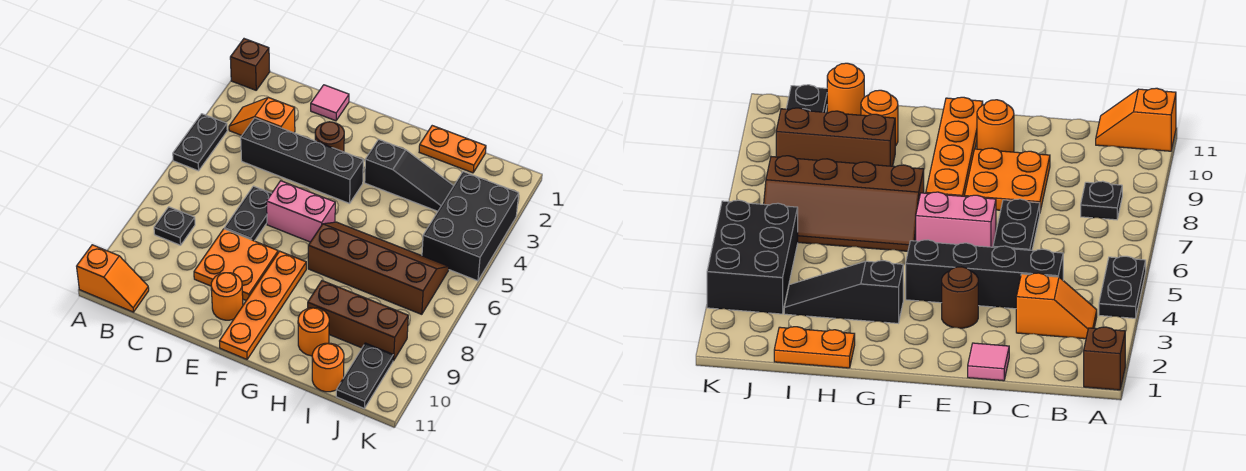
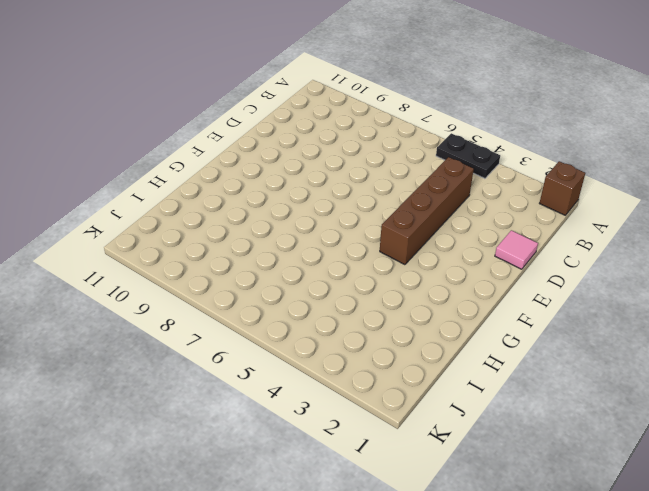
brown 1x4 brick [380,157,474,265] -> black 1x4 brick [241,118,363,203]
none -> orange 1x2 slope [77,245,149,312]
none -> orange 1x2 slope [229,97,295,135]
none -> black 1x1 plate [154,207,195,245]

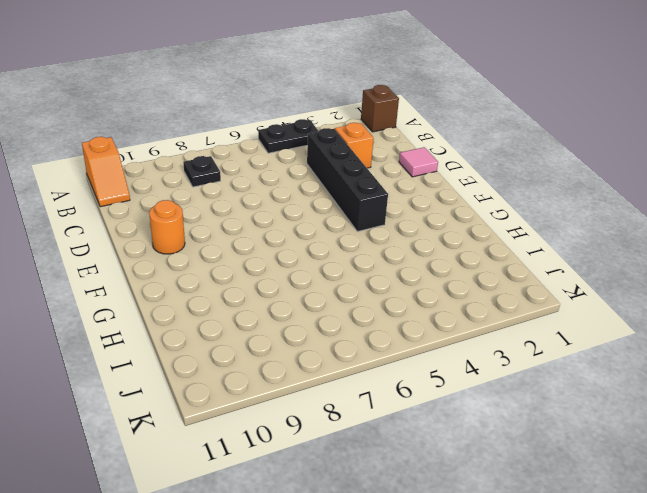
none -> black 1x2 plate [224,186,272,241]
none -> orange 2x2 plate [194,229,278,300]
none -> brown 1x1 round brick [315,122,344,152]

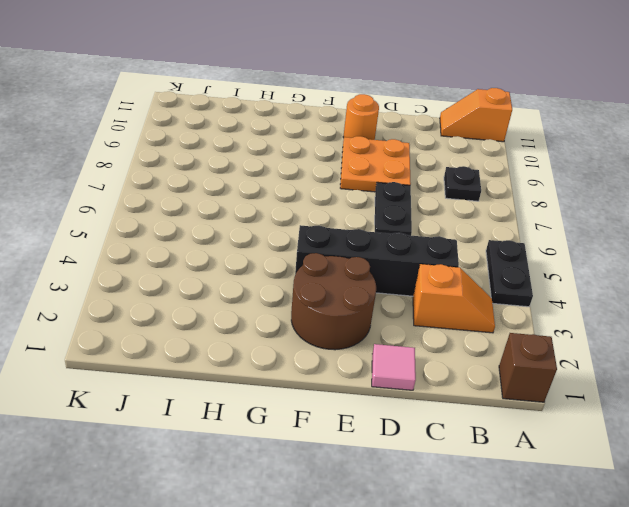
brown 2x2 round brick [291,253,376,350] -> brown 1x1 round brick [315,122,344,152]
none -> pink 1x2 brick [267,181,335,242]
none -> orange 1x4 plate [220,251,306,359]
none -> black 1x3 slope [365,139,453,211]

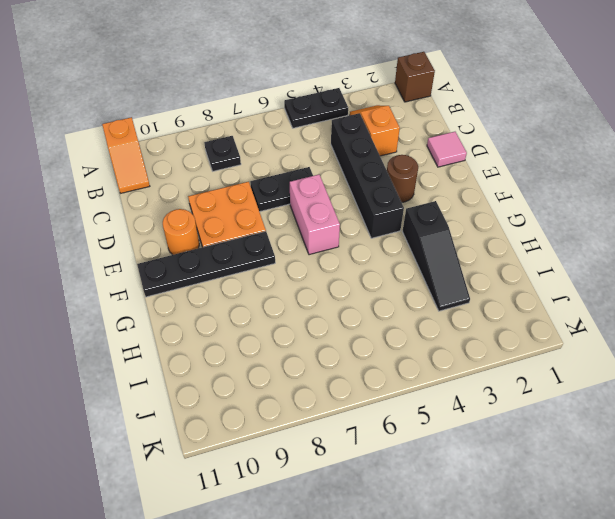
black 1x4 plate [137,231,275,297] -> orange 1x4 plate [220,251,306,359]
none -> brown 2x4 slope [308,222,449,314]
none -> orange 1x2 plate [419,126,486,173]
none -> brown 1x3 brick [308,281,408,361]

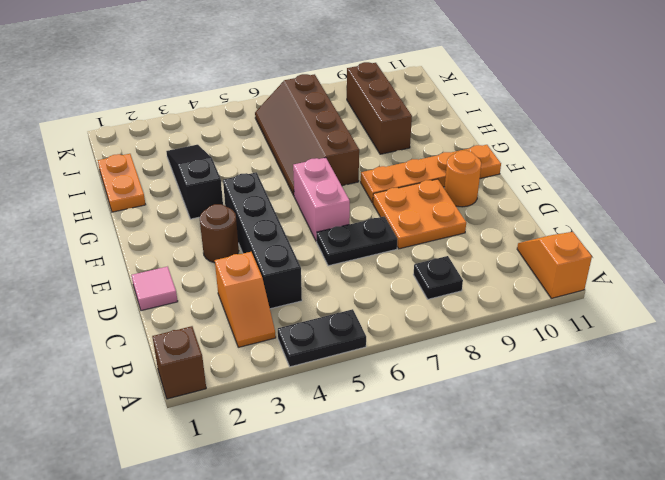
none -> orange 1x1 round brick [298,308,329,356]
none -> orange 1x1 round brick [312,343,344,392]
none -> black 2x3 brick [422,172,519,281]

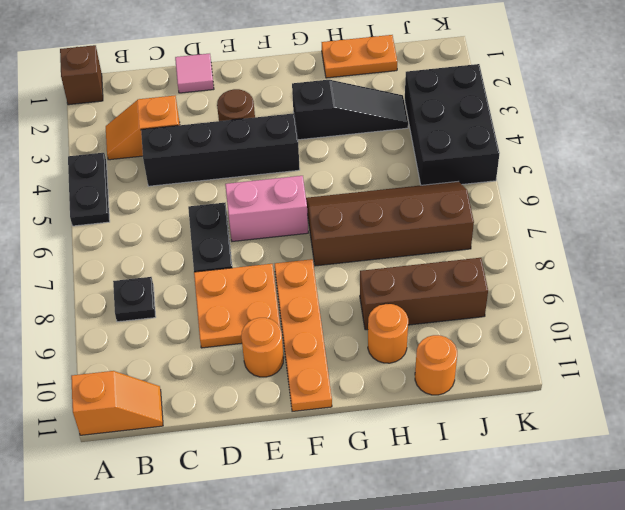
none -> black 1x2 plate [336,343,393,409]

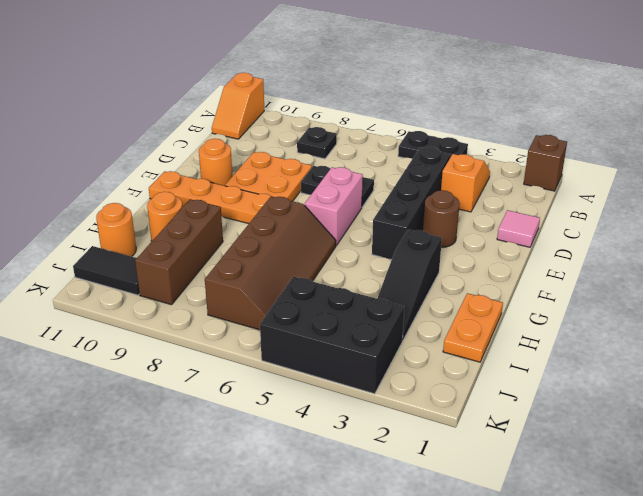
black 1x2 tile [73,246,140,295] -> black 1x2 plate [336,343,393,409]

